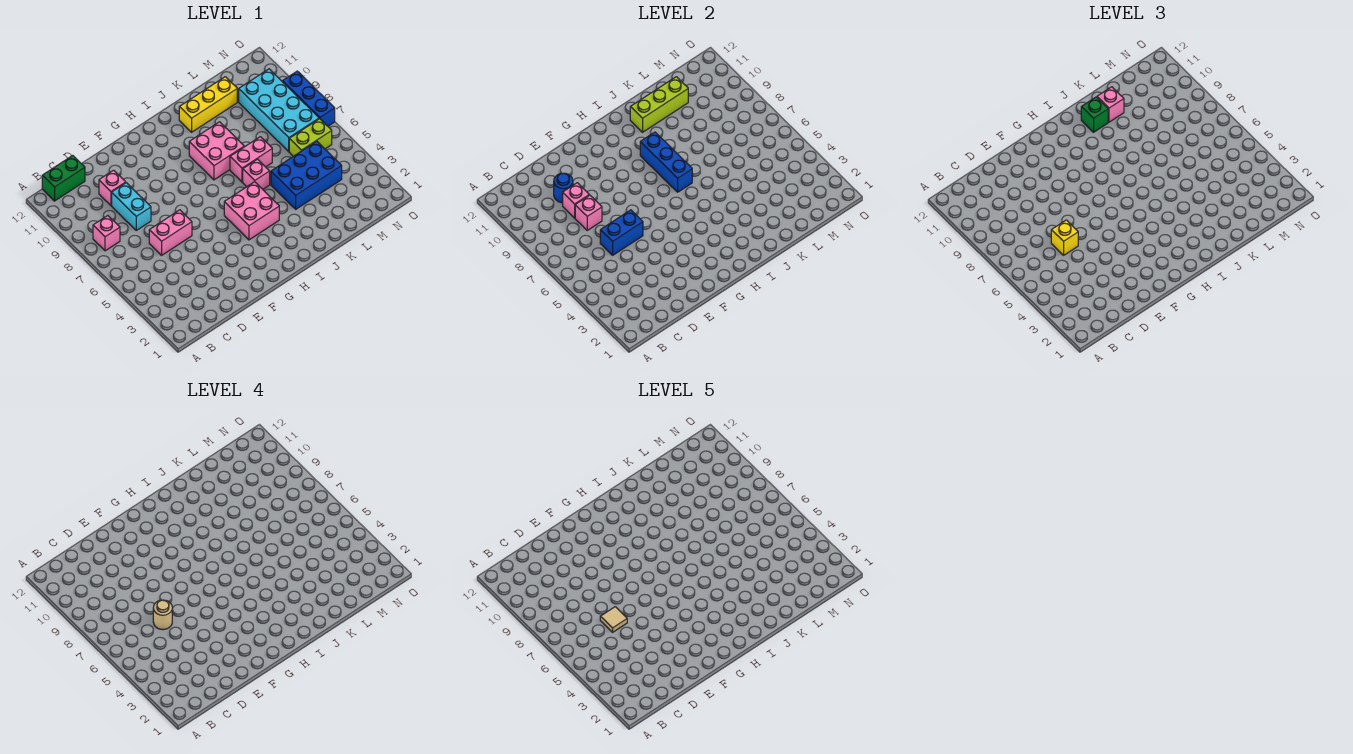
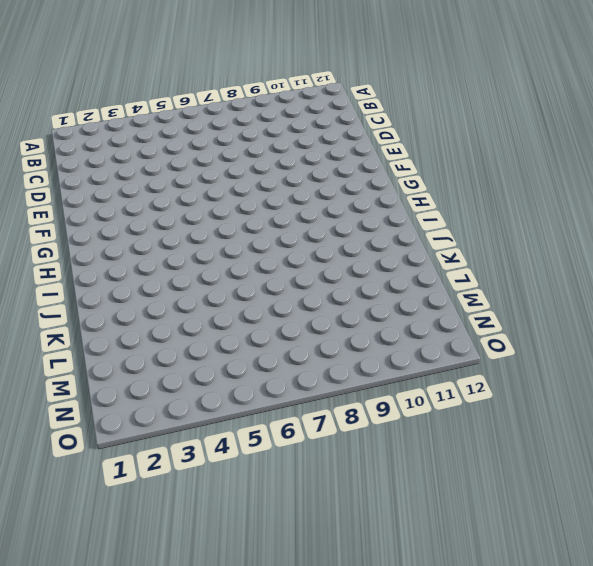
none -> pink 1x1 brick [93,216,120,251]
none -> green 1x2 brick [42,156,85,201]
none -> pink 1x2 brick [149,210,192,255]

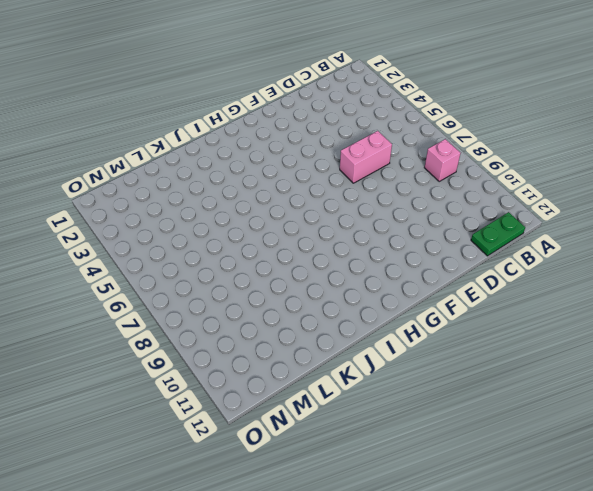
green 1x2 plate [471,212,525,256] -> green 1x2 brick [42,156,85,201]
none -> cyan 1x2 brick [112,183,151,230]
none -> pink 1x1 brick [99,170,126,205]
none -> pink 2x2 brick [224,182,279,240]

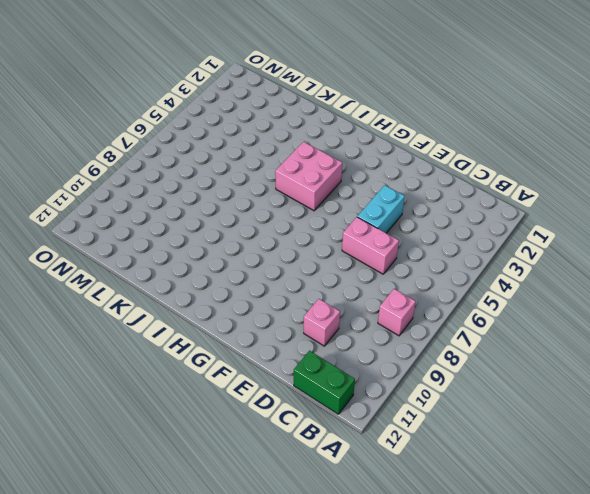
cyan 1x2 brick [357,185,405,233] -> cyan 1x2 brick moved to [112,183,151,230]
none -> pink 2x2 brick [189,122,244,180]
none -> pink 1x1 brick [243,159,270,189]
none -> pink 1x2 brick [230,137,272,182]

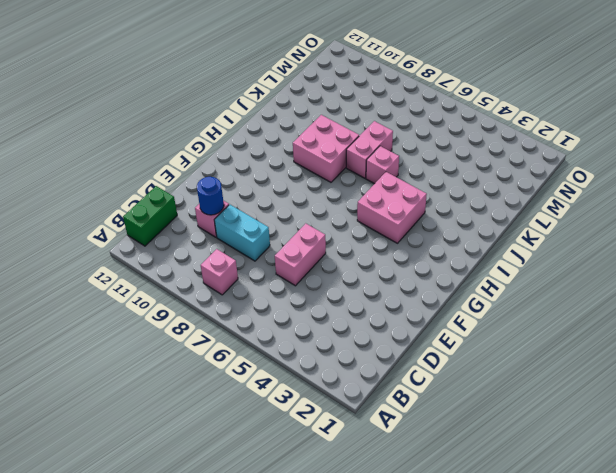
none -> yellow 1x3 brick [179,77,237,132]
none -> blue 2x3 brick [271,141,342,209]
none -> lime 1x2 brick [289,119,332,156]

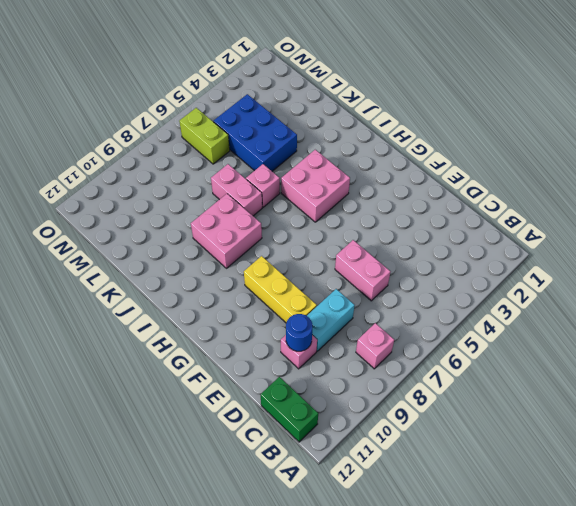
yellow 1x3 brick [244,256,317,323] -> yellow 1x3 brick moved to [179,77,237,132]
none -> cyan 2x4 brick [239,69,319,152]
none -> blue 1x3 brick [283,71,335,126]
none -> blue 1x2 brick [600,210,643,255]

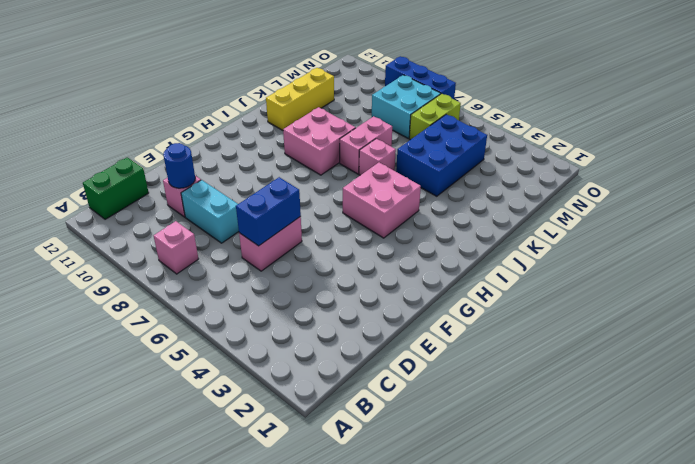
cyan 2x2 brick [372,75,441,138] -> cyan 2x4 brick [239,69,319,152]
none -> pink 1x1 brick [575,195,602,230]
none -> pink 1x1 brick [563,183,589,218]
none -> blue 1x3 brick [640,132,692,192]

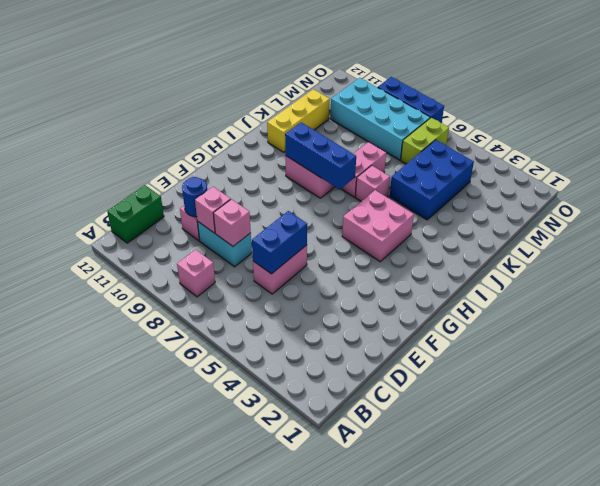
none -> lime 1x3 brick [630,77,688,132]
none -> yellow 1x1 brick [1051,220,1078,255]
none -> green 1x1 brick [1081,97,1108,132]

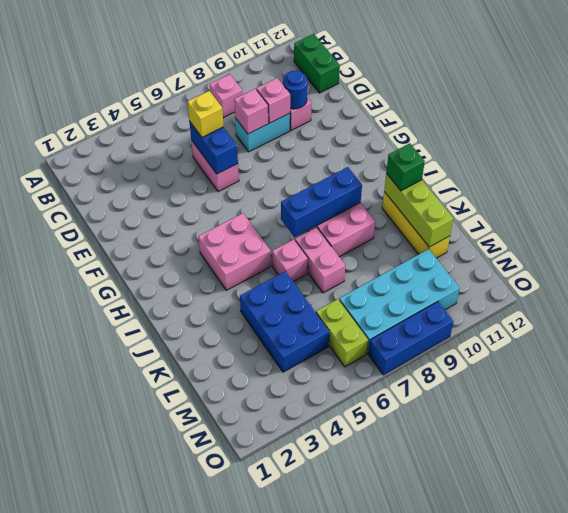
none -> pink 1x1 brick [1097,87,1124,122]
none -> tan 1x1 round brick [153,600,172,630]
none -> tan 1x1 tile [600,607,627,632]

